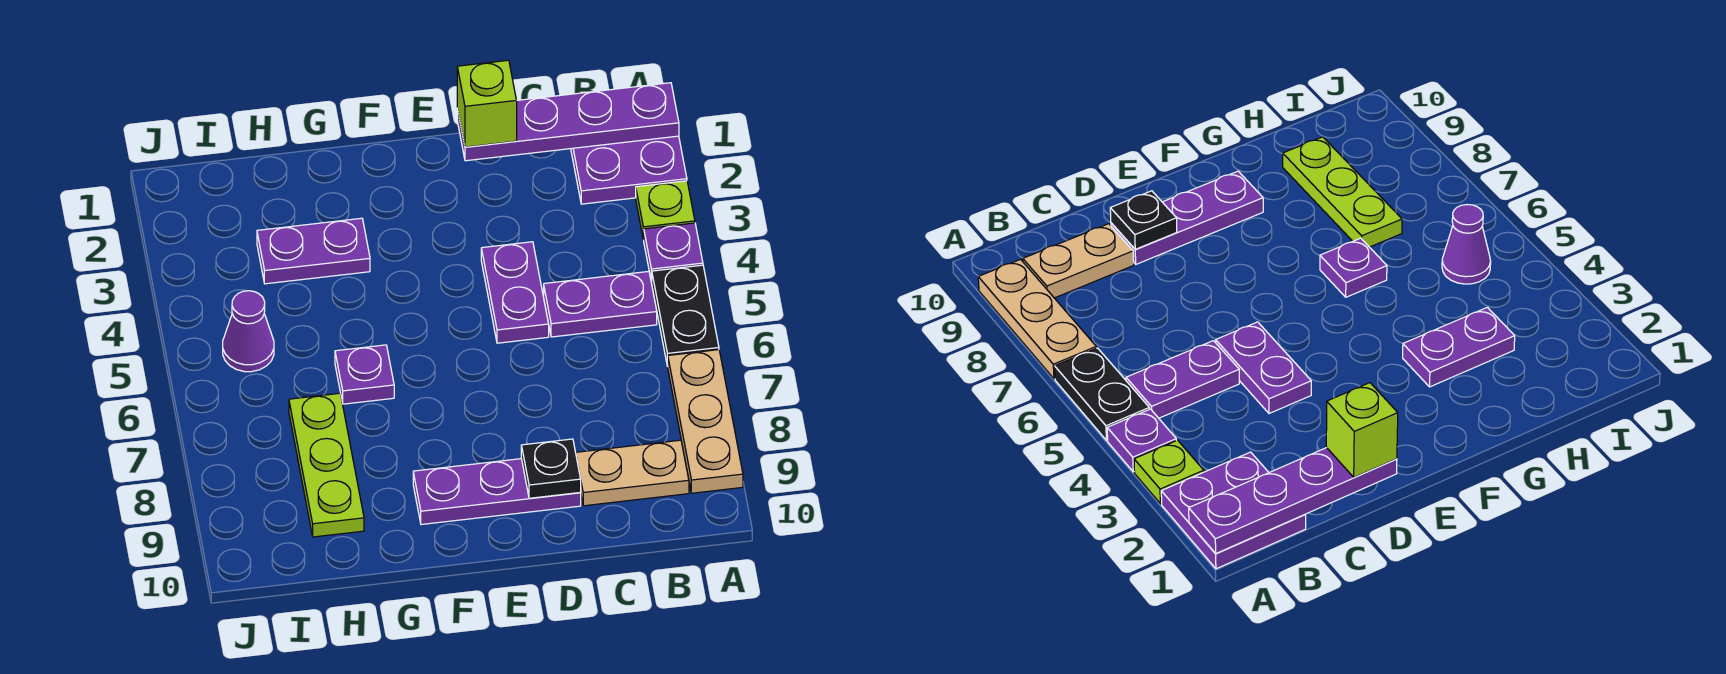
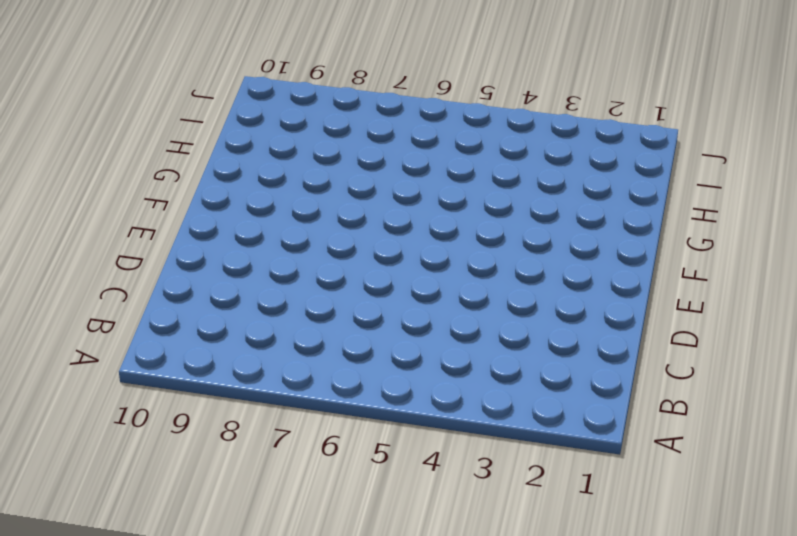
none -> purple 2x2 plate [571,136,687,204]
none -> lime 1x1 plate [636,181,695,240]
none -> purple 1x1 plate [644,223,703,282]

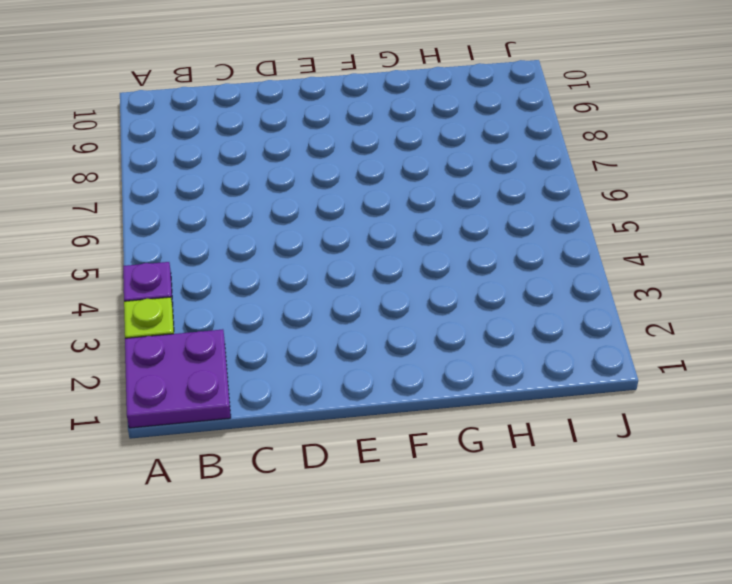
none -> black 1x2 plate [651,265,719,366]
none -> tan 1x3 plate [668,350,743,493]
none -> purple 1x2 plate [544,271,657,337]

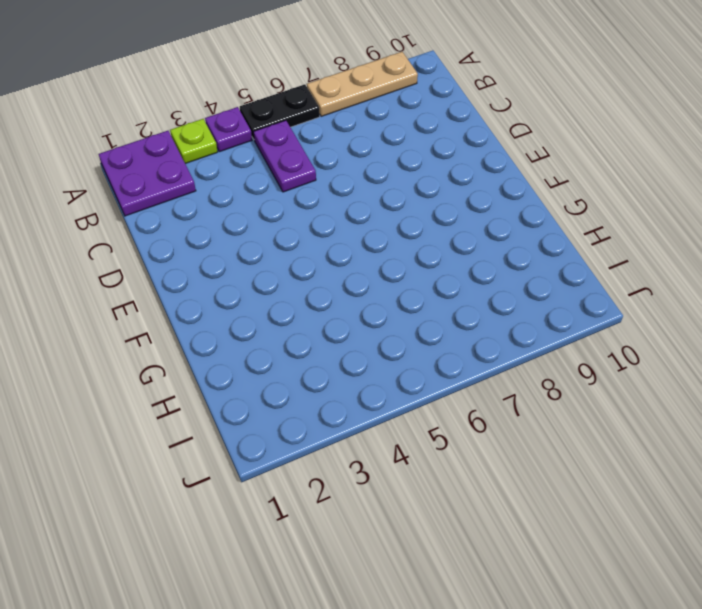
none -> tan 1x2 plate [576,440,689,506]
none -> purple 1x2 plate [481,242,549,343]
none -> purple 1x3 plate [413,459,581,525]

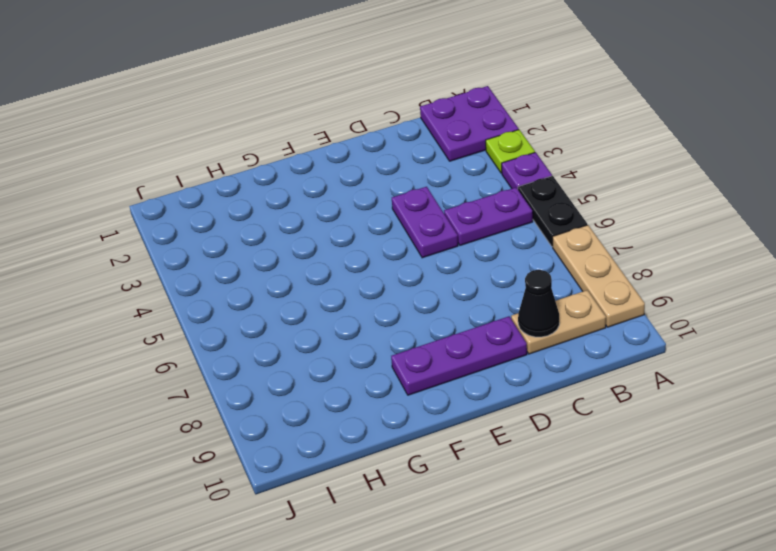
black 1x1 cone [518,270,559,337] -> none
none -> purple 1x2 plate [257,218,370,284]
none -> purple 1x1 plate [335,345,394,404]
none -> lime 1x3 plate [289,393,364,537]

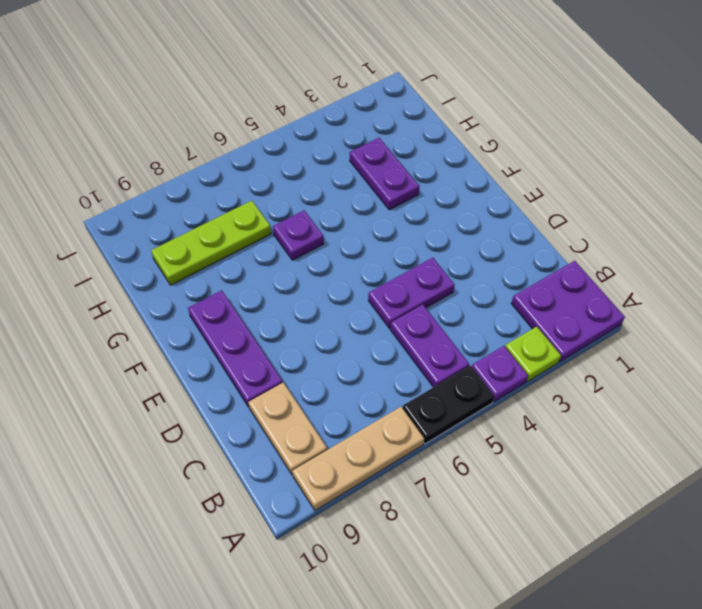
none -> purple 1x1 cone [223,291,274,372]
none -> purple 1x4 plate [457,83,679,161]
none -> black 1x1 plate [521,439,581,498]

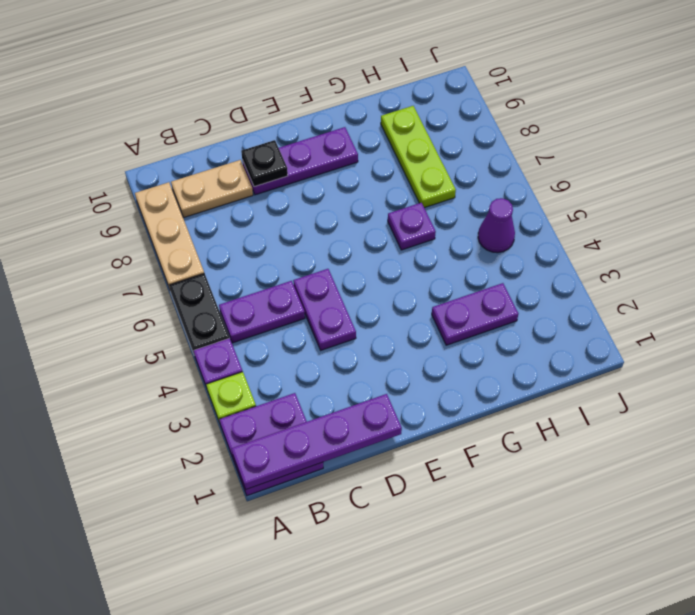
none -> lime 1x1 brick [457,60,517,147]

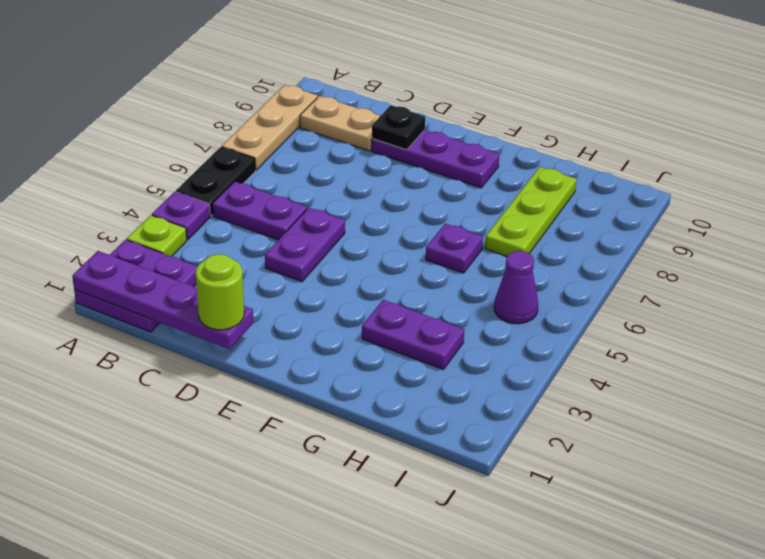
lime 1x1 round brick [196,254,244,330] -> lime 1x1 brick [457,60,517,147]

